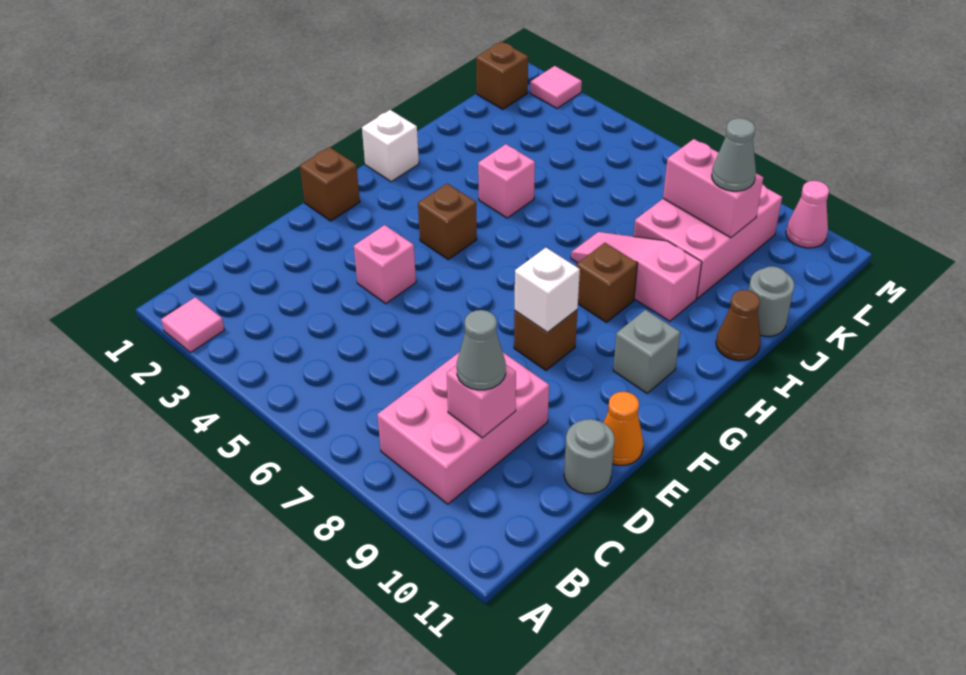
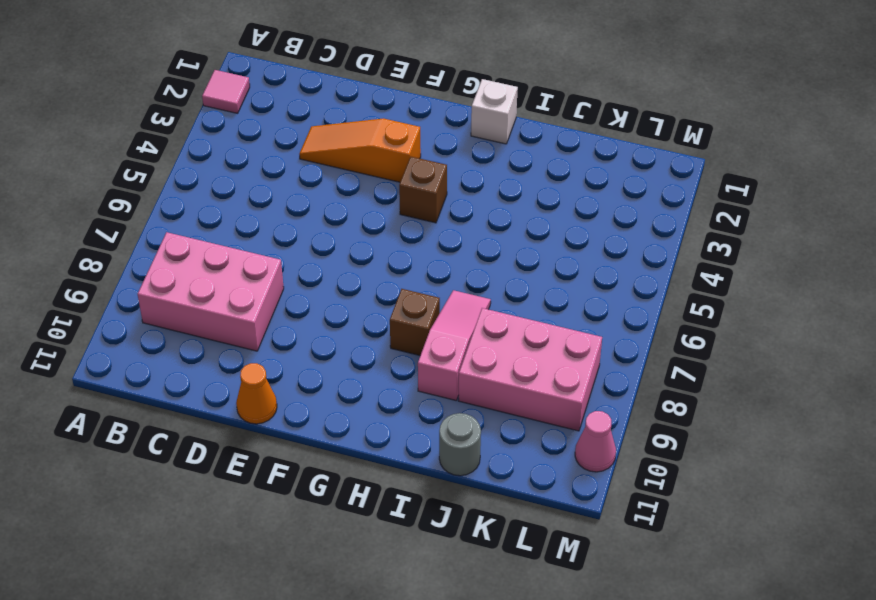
orange 1x3 slope [299,119,421,182] -> none
none -> grey 1x1 round brick [564,419,615,494]
none -> pink 1x1 brick [354,225,416,304]
none -> brown 1x1 brick [300,147,360,221]

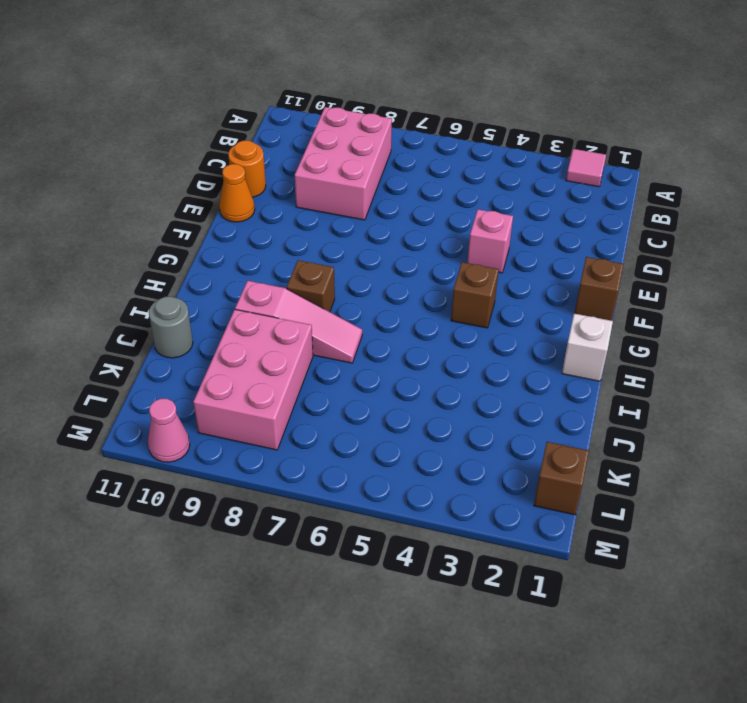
orange 1x1 round brick [228,141,266,197] -> grey 1x1 round brick [564,419,615,494]
none -> brown 1x1 brick [514,310,577,370]
none -> grey 1x1 brick [613,310,680,393]
none -> pink 1x1 brick [478,144,535,218]

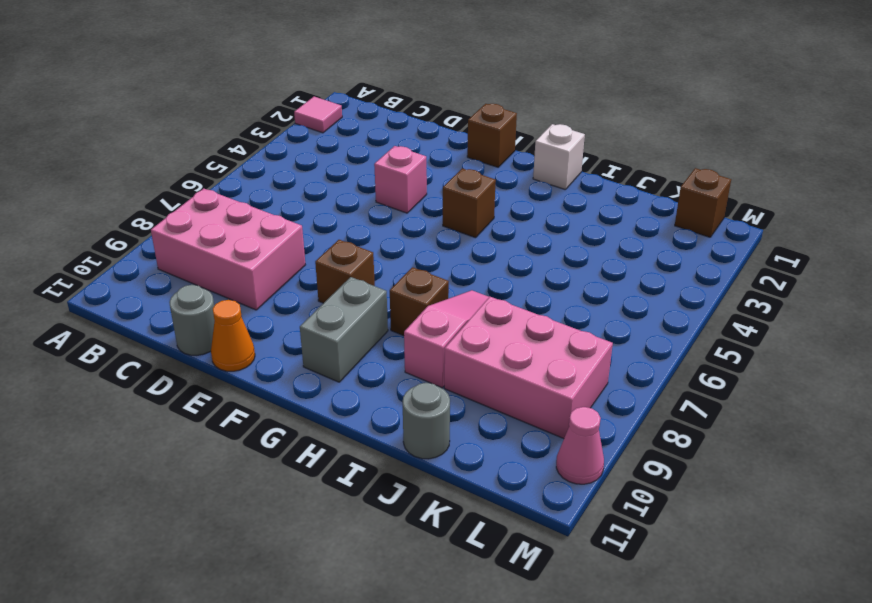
grey 1x2 brick [300,277,388,382] -> grey 1x1 brick [613,310,680,393]
none -> pink 1x1 brick [478,144,535,218]
none -> brown 1x1 cone [716,290,761,361]
none -> pink 1x1 tile [530,66,582,108]

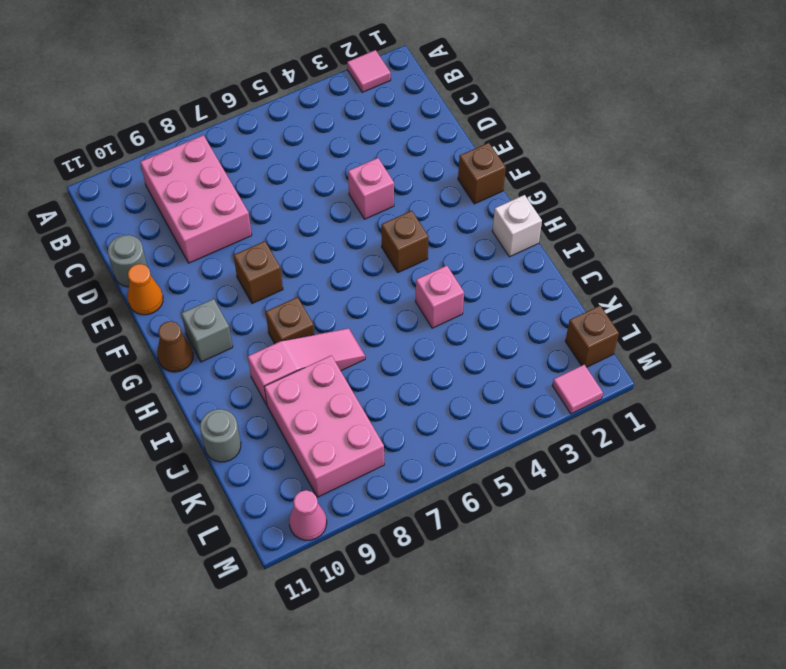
brown 1x1 cone [157,321,193,372] -> brown 1x1 cone moved to [716,290,761,361]
none -> pink 1x1 brick [447,365,516,438]
none -> white 1x1 brick [515,248,580,333]
none -> pink 1x2 brick [663,139,763,238]

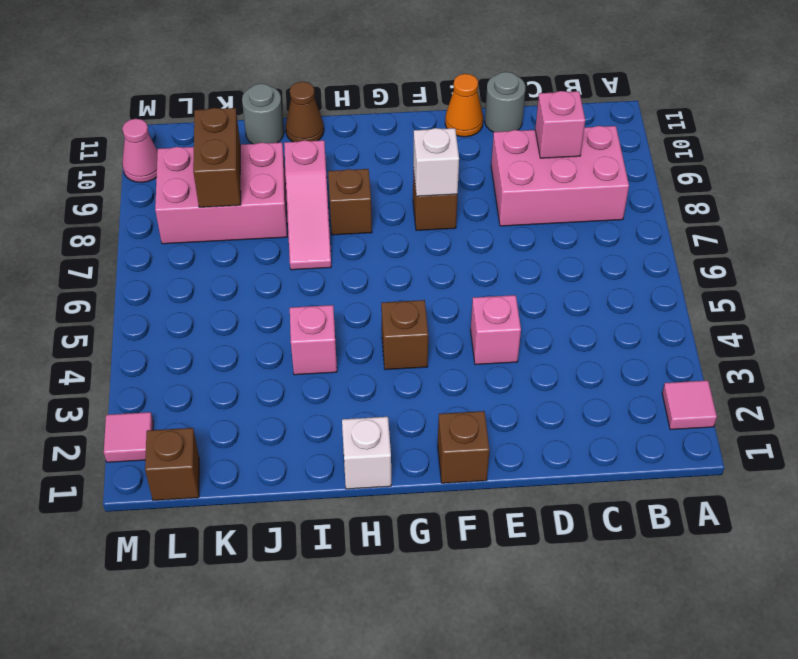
brown 1x2 brick [193,108,241,207] -> pink 1x2 brick [663,139,763,238]
none -> grey 1x1 brick [613,310,680,393]
none -> grey 1x1 cone [457,310,506,390]
none -> grey 1x1 cone [712,118,756,191]

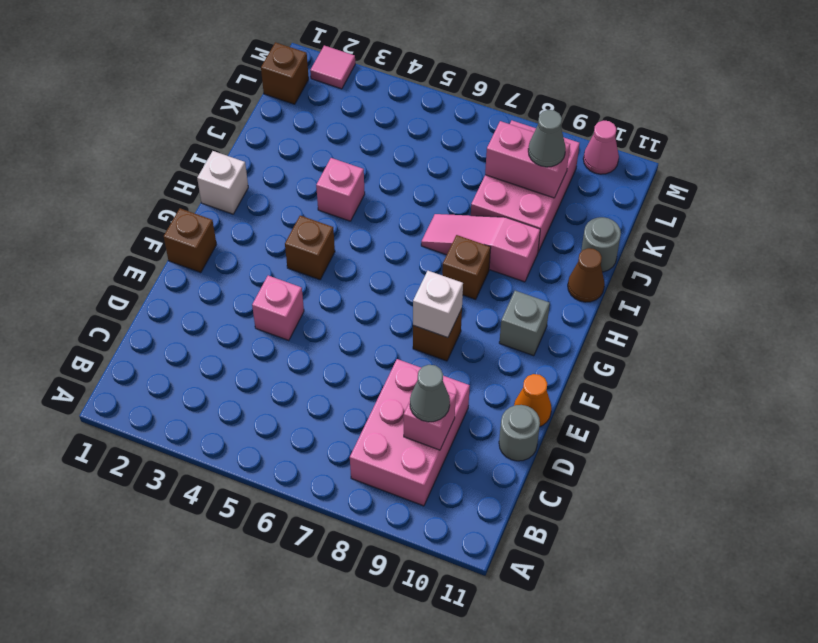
none -> pink 1x1 tile [161,297,224,353]

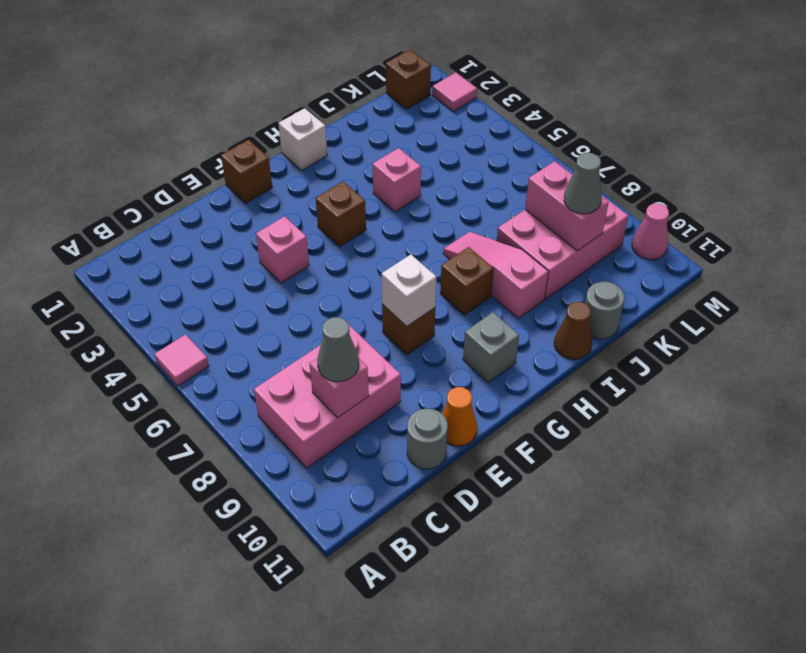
pink 1x1 tile [155,335,209,386] -> pink 1x1 tile moved to [161,297,224,353]

